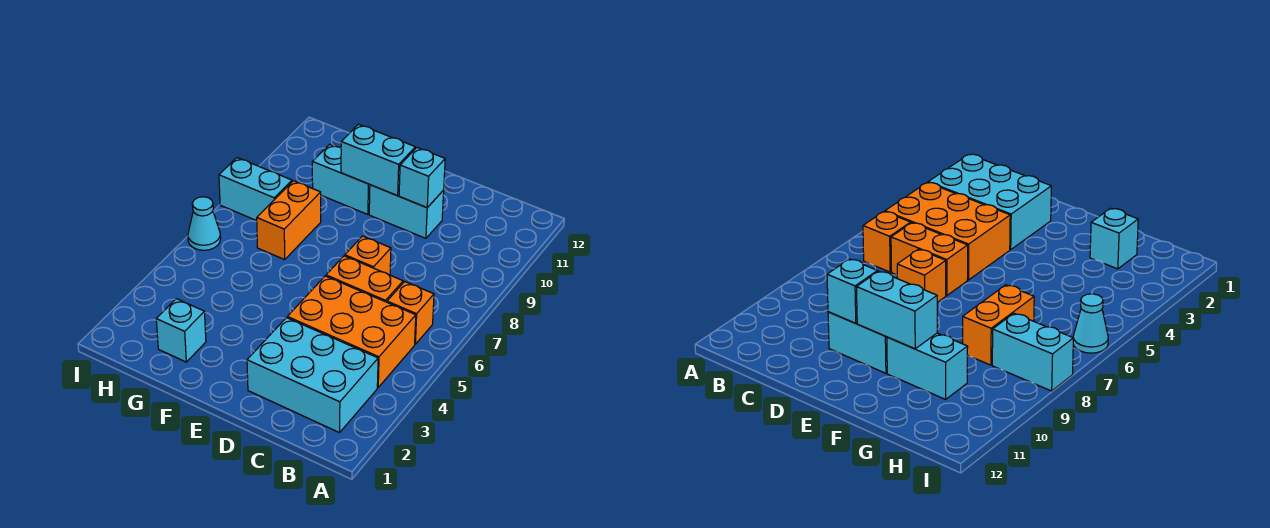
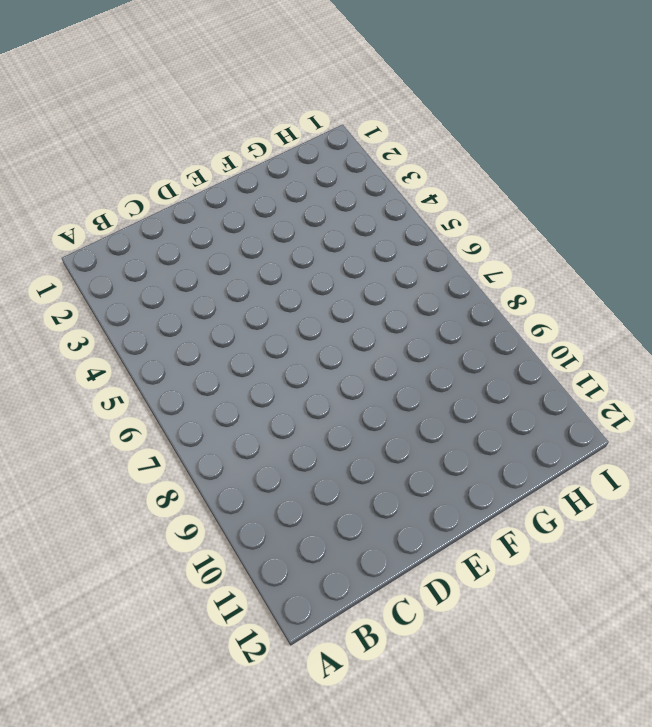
none -> cyan 2x3 brick [247,318,378,433]
none -> orange 2x3 brick [287,276,416,387]
none -> orange 1x1 brick [387,282,434,344]

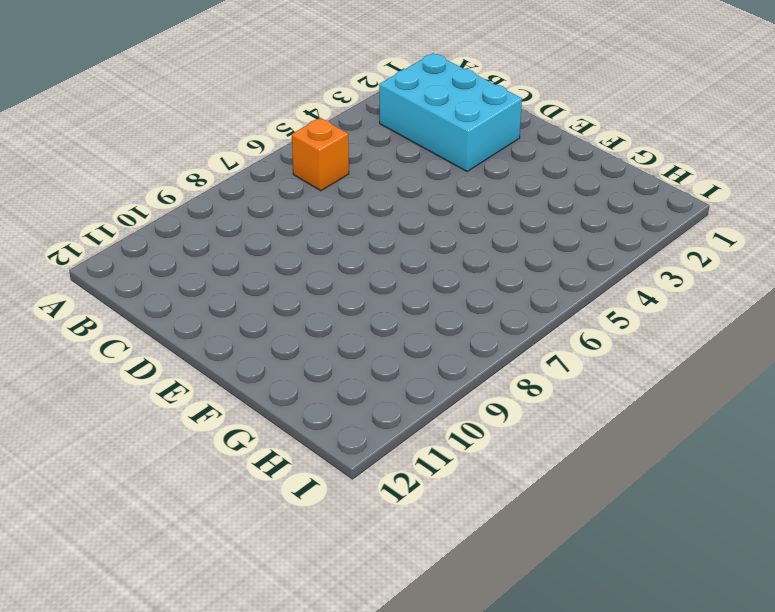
none -> orange 2x3 brick [287,276,416,387]
none -> orange 1x2 brick [326,256,403,302]
none -> orange 1x1 brick [345,236,391,275]

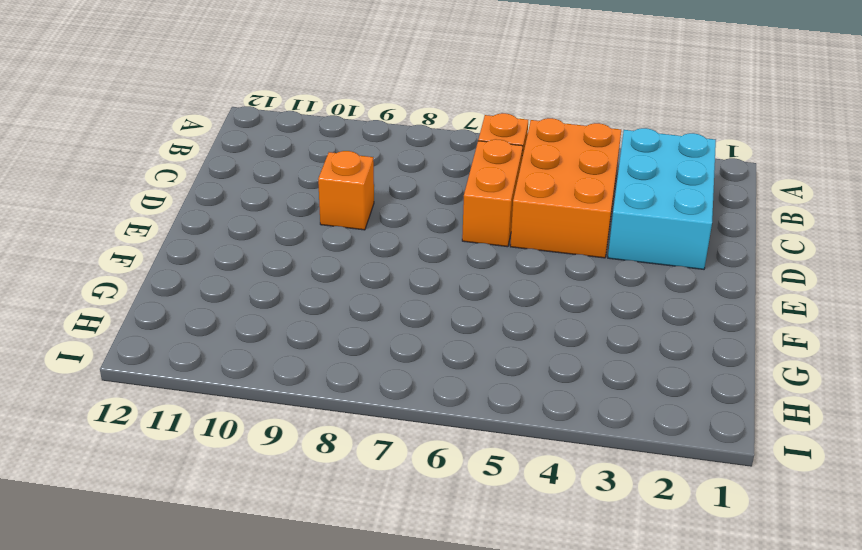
orange 1x1 brick [318,151,374,230] -> orange 1x1 brick moved to [345,236,391,275]
none -> cyan 1x2 brick [369,185,444,238]
none -> cyan 1x2 brick [312,144,370,214]
none -> cyan 1x1 brick [156,299,206,362]

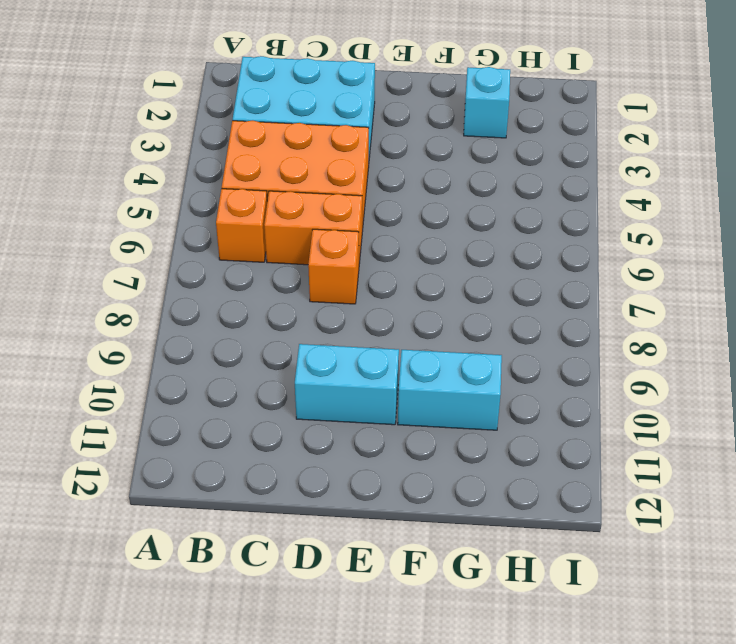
none -> orange 1x2 brick [257,181,321,260]
none -> cyan 1x2 brick [219,158,292,221]
none -> cyan 1x1 cone [188,197,221,250]

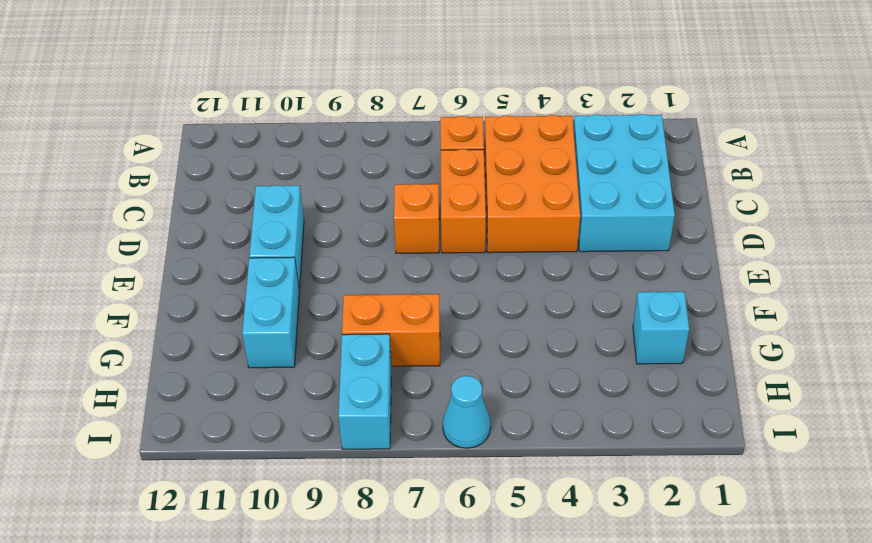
none -> cyan 1x1 brick [399,148,445,208]
none -> cyan 1x2 brick [341,124,415,196]

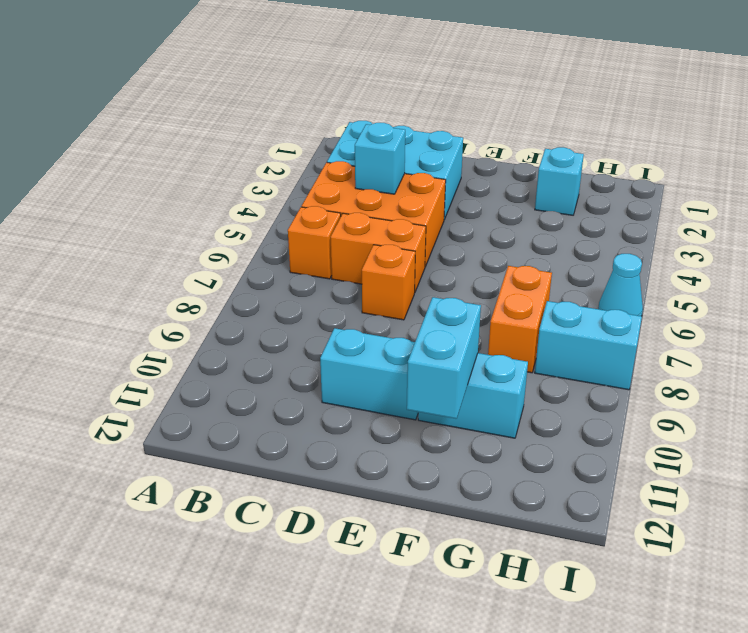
cyan 1x1 brick [355,123,405,194] -> cyan 1x1 brick moved to [399,148,445,208]
cyan 1x2 brick [407,297,481,419] -> cyan 1x2 brick turned to [341,124,415,196]

